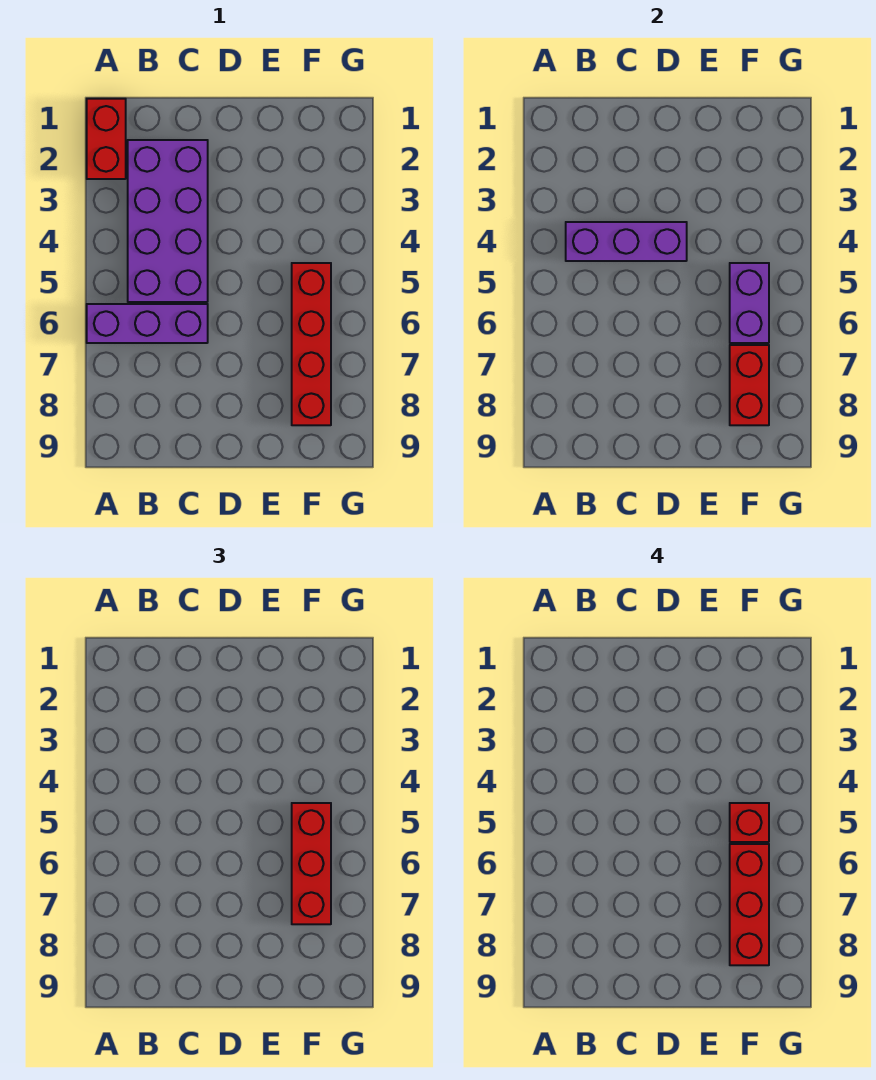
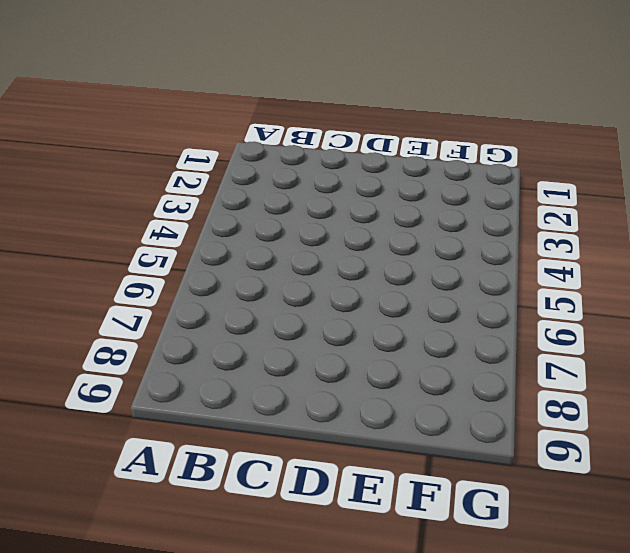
none -> red 1x2 brick [87,99,126,179]
none -> purple 1x3 brick [87,304,208,343]

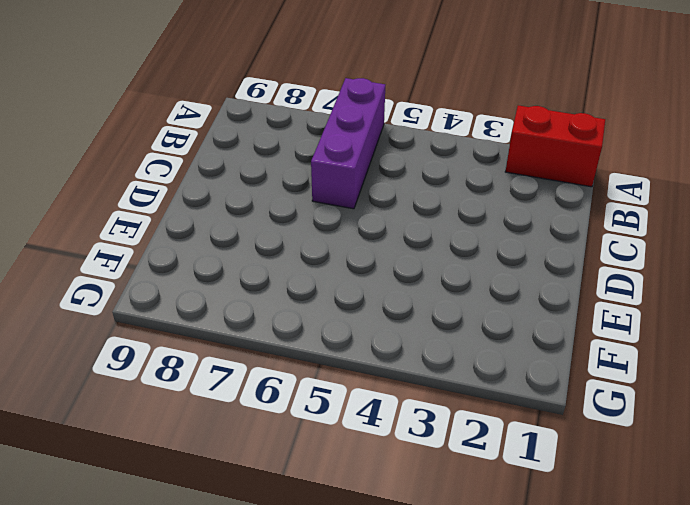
none -> purple 2x4 brick [128,140,208,302]
none -> red 1x4 brick [292,263,331,425]

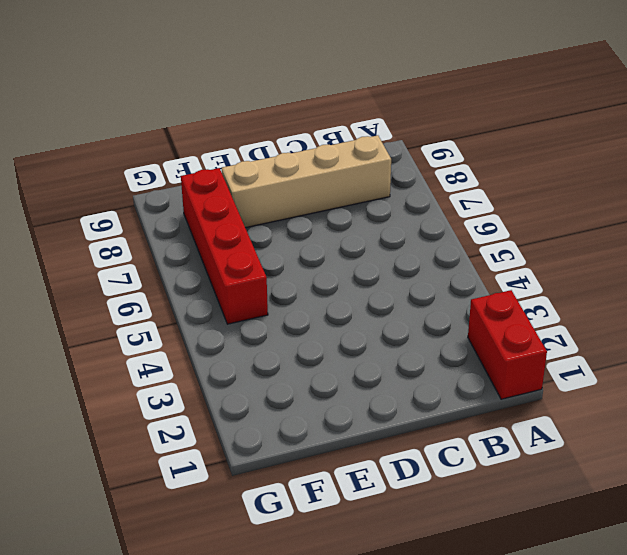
tan 1x4 brick [222,135,391,228] -> none
none -> purple 1x3 brick [87,304,208,343]
none -> purple 2x4 brick [128,140,208,302]

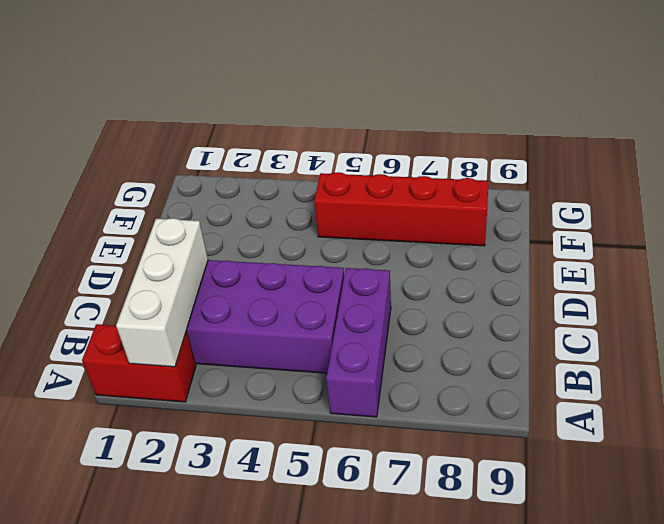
white 1x3 brick [116,218,208,367] -> none
none -> purple 1x3 brick [566,222,687,261]
none -> purple 1x2 brick [730,263,769,343]

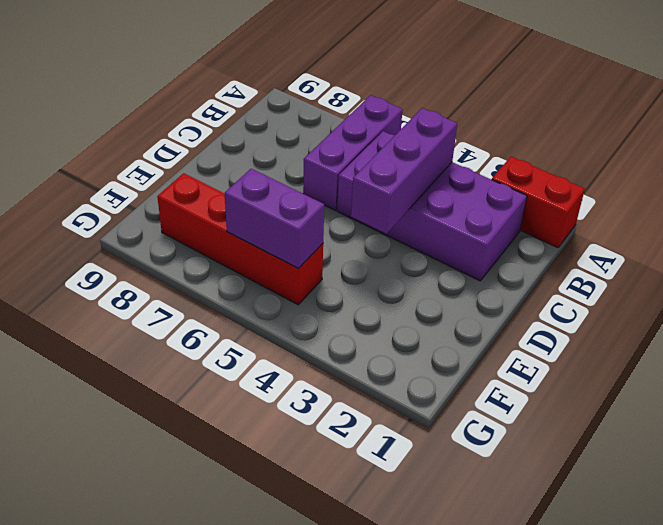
none -> red 1x2 brick [730,345,769,425]
none -> red 1x3 brick [292,803,331,924]

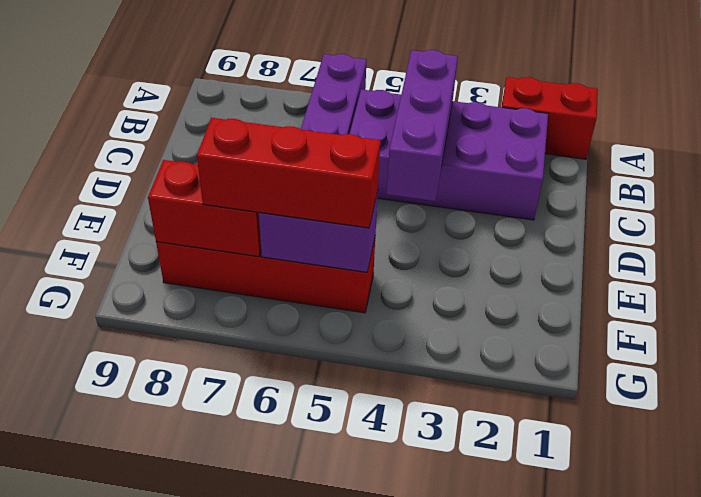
none -> red 1x1 brick [730,803,769,842]
none -> red 1x3 brick [730,844,769,965]

